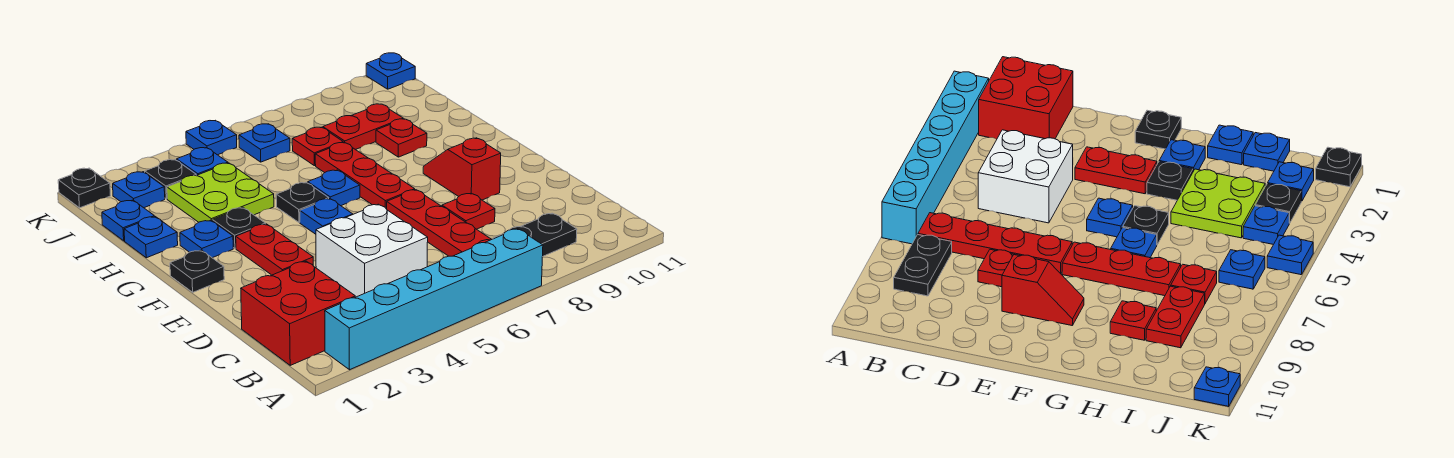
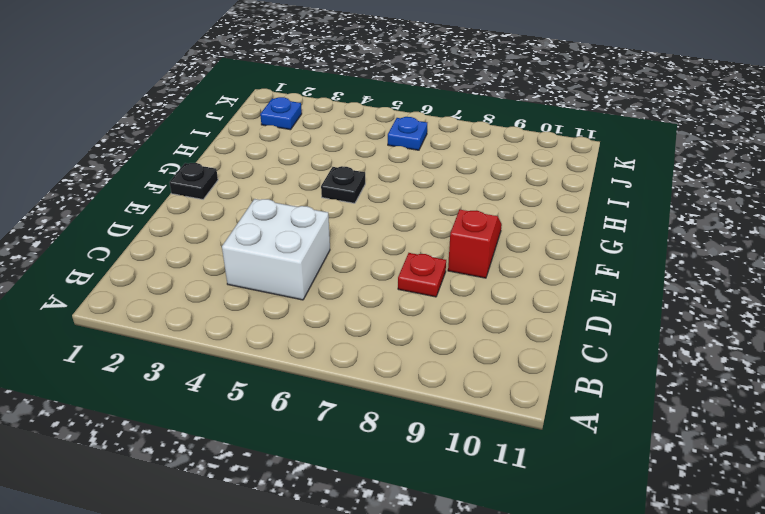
none -> cyan 1x6 brick [325,229,543,370]
none -> red 2x2 brick [241,261,355,365]
none -> red 1x4 plate [387,190,492,256]

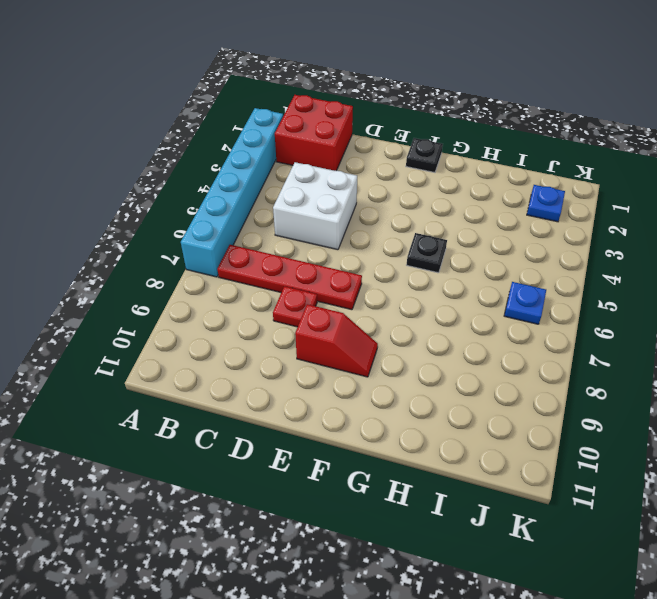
none -> black 1x2 plate [493,213,577,256]
none -> red 1x2 plate [236,224,313,275]
none -> blue 1x1 plate [300,199,353,234]

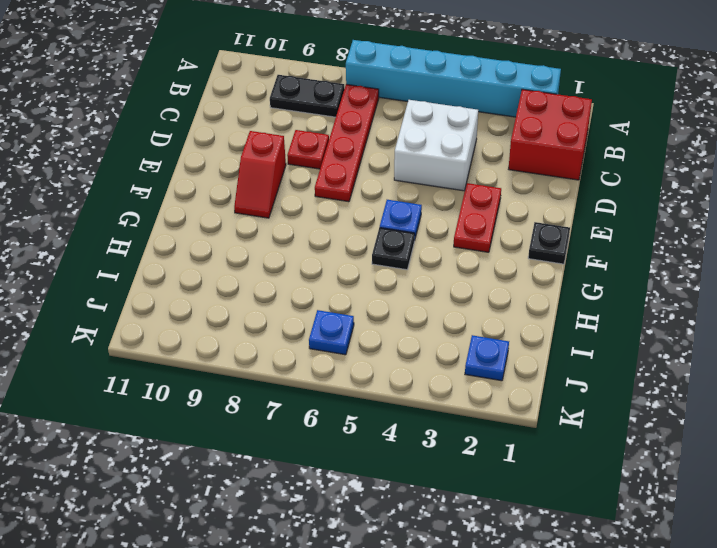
none -> red 1x3 plate [315,142,415,209]
none -> blue 1x1 plate [180,220,233,258]
none -> black 1x1 plate [212,208,265,248]

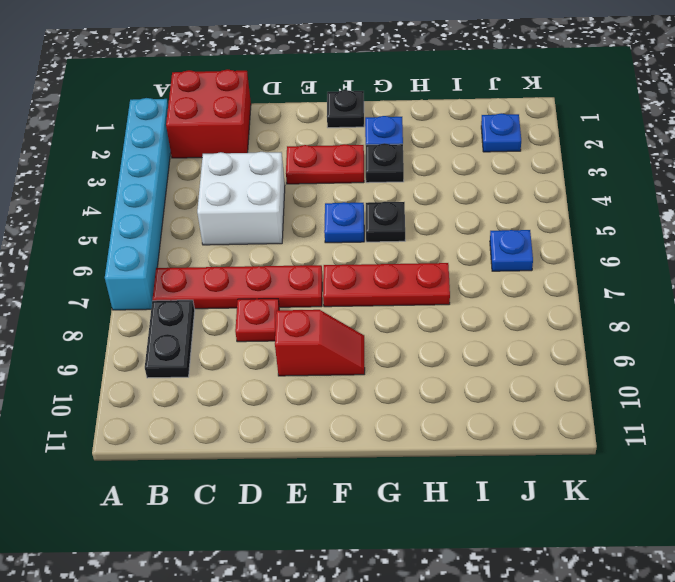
none -> blue 1x1 plate [308,170,360,206]
none -> blue 1x1 plate [124,217,178,258]
none -> lime 2x2 plate [167,163,274,222]

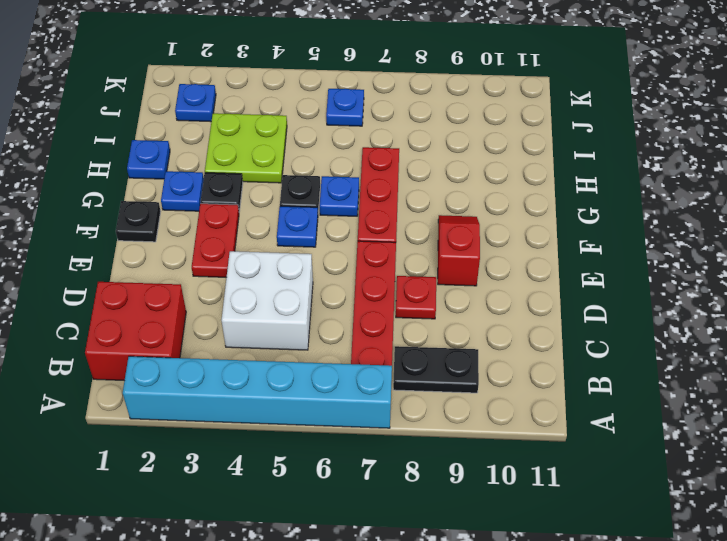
none -> red 1x1 plate [376,119,427,157]
none -> blue 1x1 plate [102,200,154,241]
none -> red 1x1 plate [292,127,343,166]

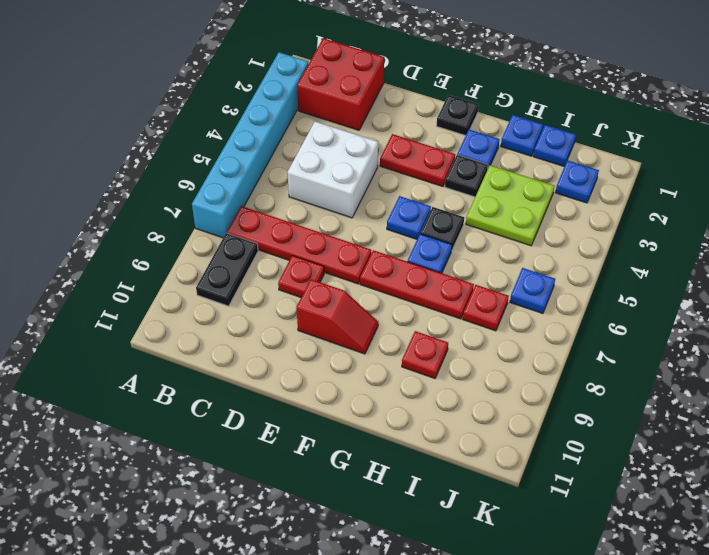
none -> red 1x2 plate [323,104,403,150]
none -> black 1x1 plate [145,160,196,199]
none -> blue 1x1 plate [177,148,228,175]

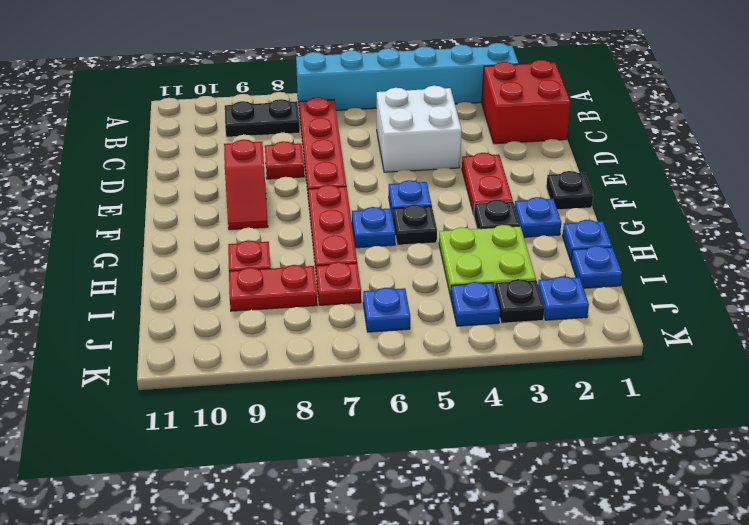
none -> black 1x1 plate [58,168,111,208]
none -> blue 1x1 plate [186,121,237,155]
none -> blue 1x1 plate [366,53,415,89]

